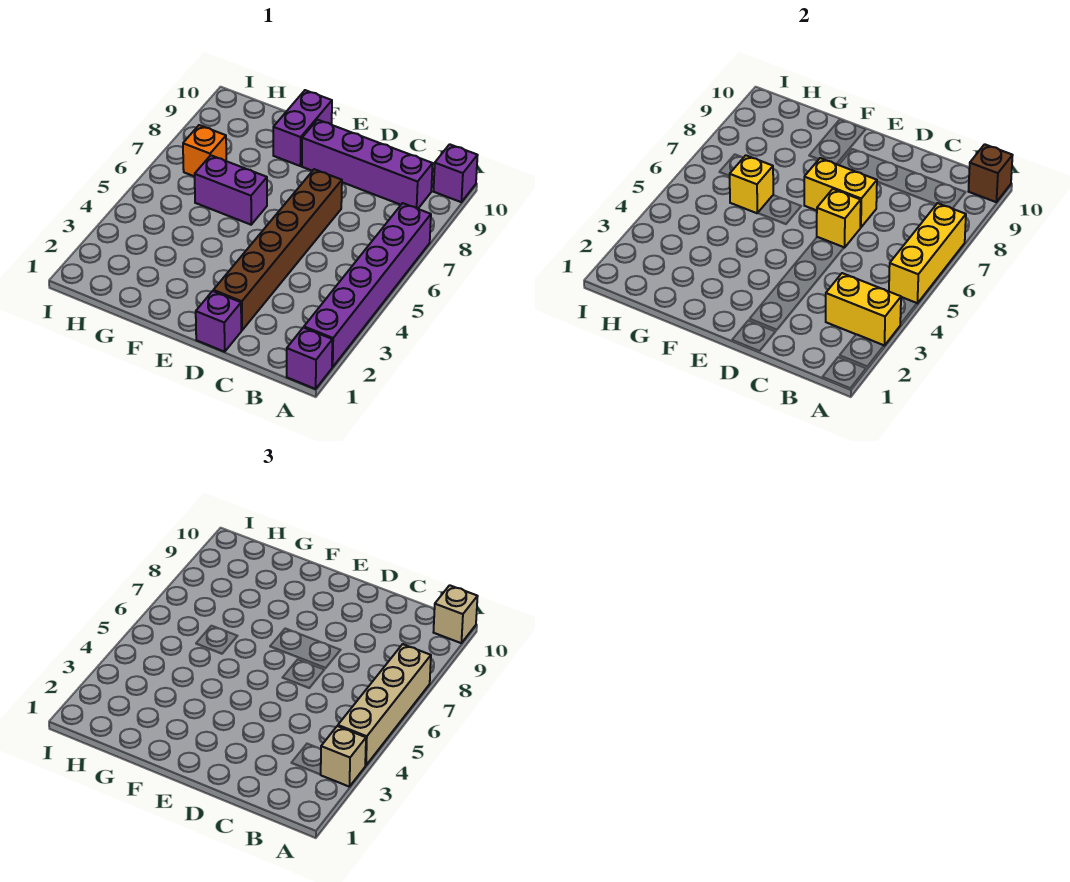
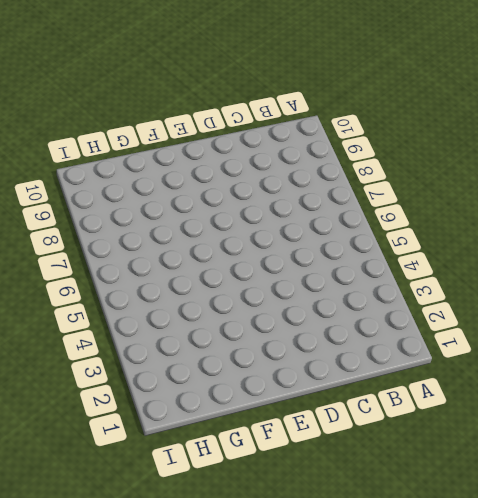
none -> purple 1x1 brick [287,328,332,389]
none -> purple 1x6 brick [304,203,431,367]
none -> purple 1x1 brick [433,144,478,202]

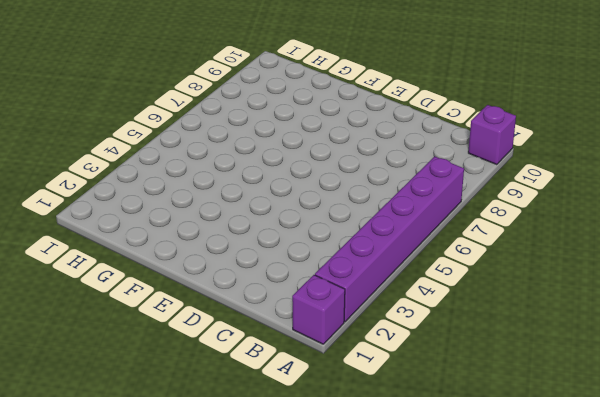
none -> purple 1x4 brick [302,120,433,209]
none -> purple 1x1 brick [196,291,241,352]
none -> brown 1x6 brick [213,169,342,330]

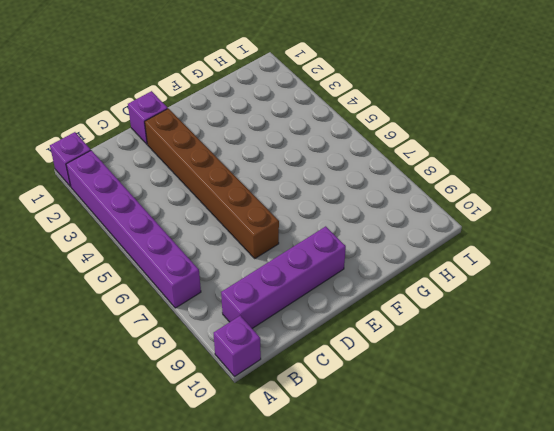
none -> purple 1x2 brick [195,155,267,225]
none -> purple 1x2 brick [273,90,332,166]
none -> orange 1x1 brick [183,125,226,177]

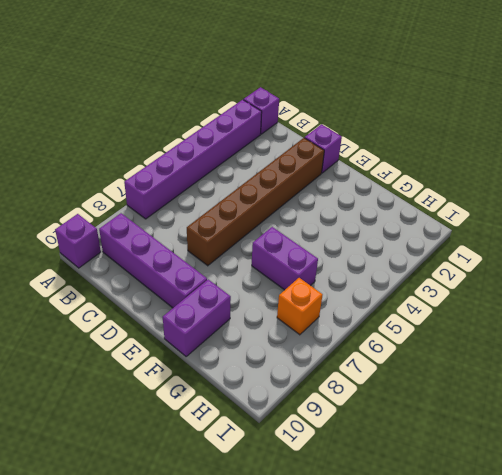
none -> yellow 1x2 brick [826,273,901,345]
none -> yellow 1x3 brick [889,203,966,303]
none -> brown 1x1 brick [968,144,1013,202]

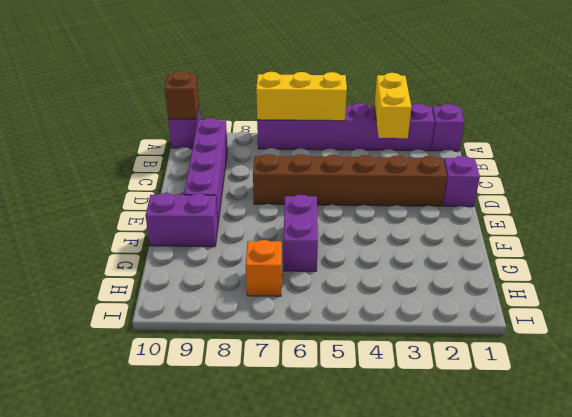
none -> yellow 1x1 brick [817,189,861,248]
none -> yellow 1x2 brick [804,158,877,228]
none -> yellow 1x1 brick [730,155,773,213]

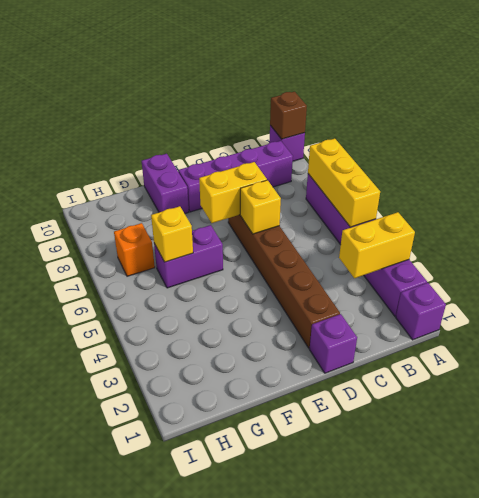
none -> tan 1x1 brick [320,726,366,786]
none -> tan 1x4 brick [338,644,431,765]
none -> tan 1x1 brick [433,585,478,643]

